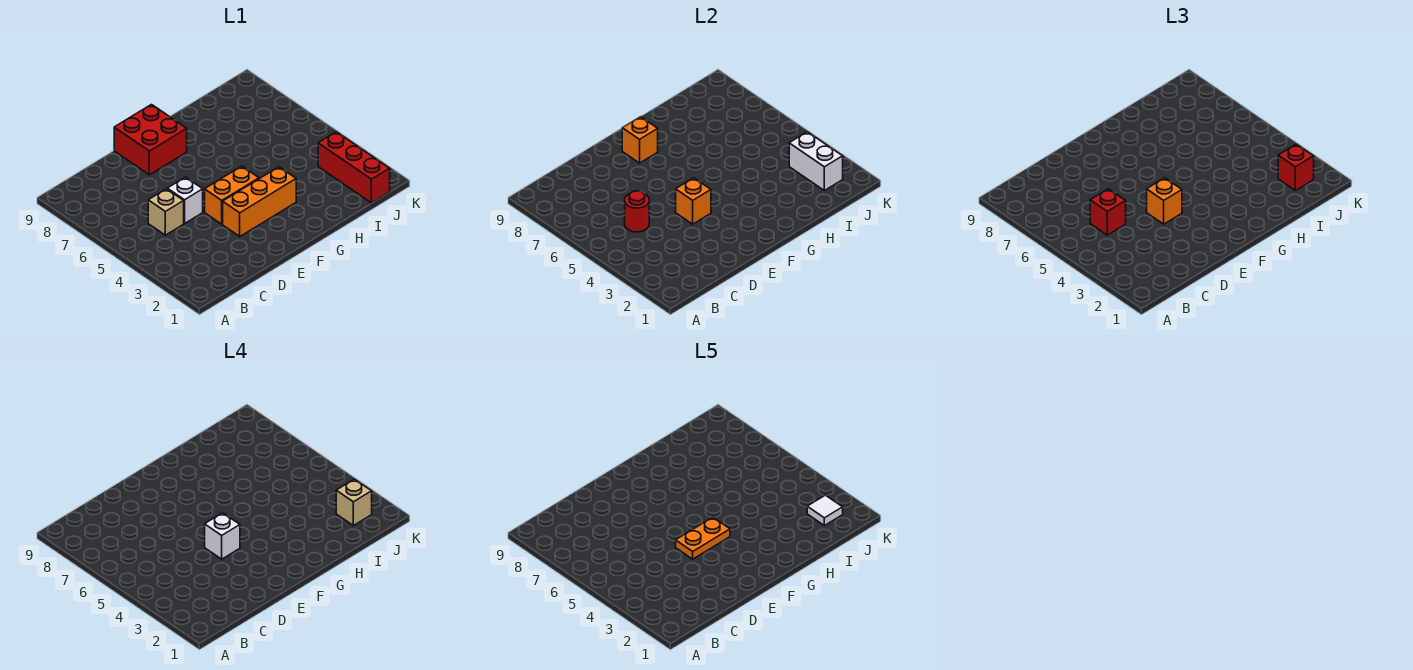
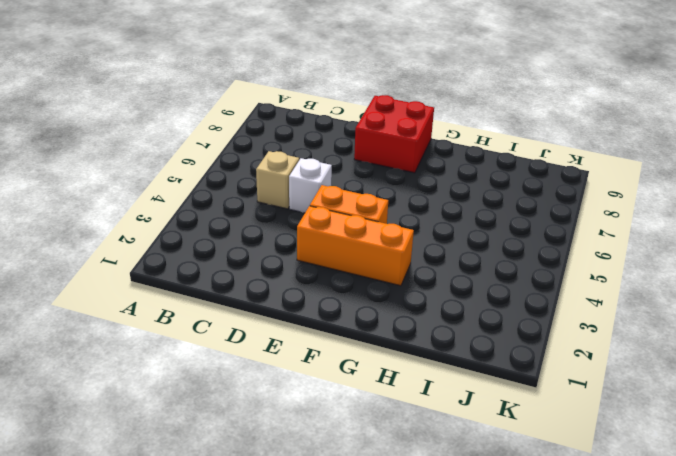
none -> red 1x3 brick [318,132,390,203]
none -> red 1x1 round brick [625,191,649,232]
none -> orange 1x1 brick [676,178,711,224]

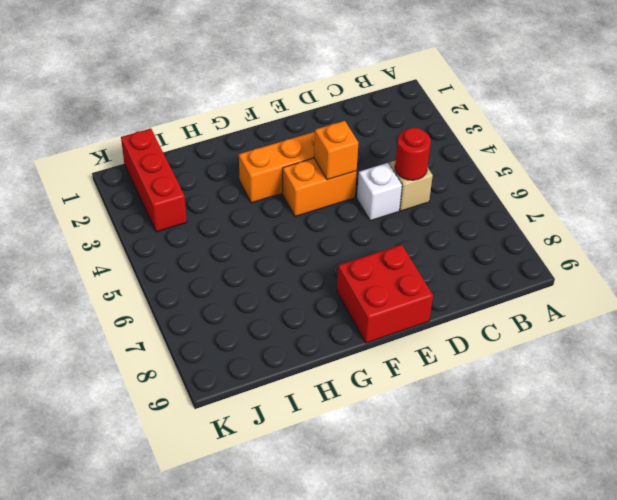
none -> orange 1x1 brick [622,117,658,163]
none -> white 1x2 brick [789,132,843,191]
none -> red 1x1 brick [1090,189,1126,235]

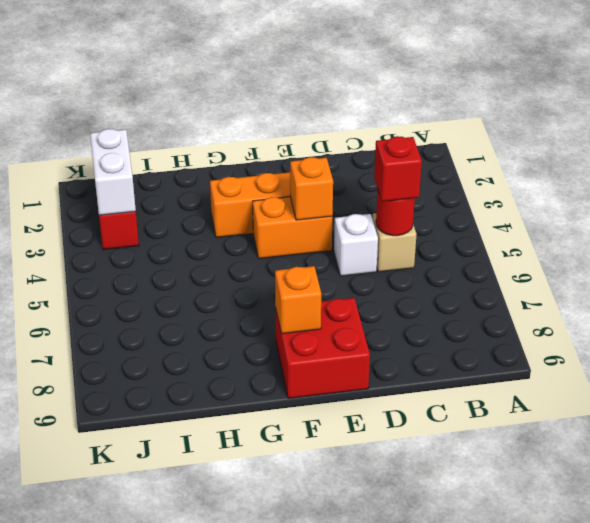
none -> orange 1x1 brick [1147,178,1182,224]
none -> red 1x1 brick [1278,144,1314,191]
none -> white 1x1 brick [205,513,240,559]

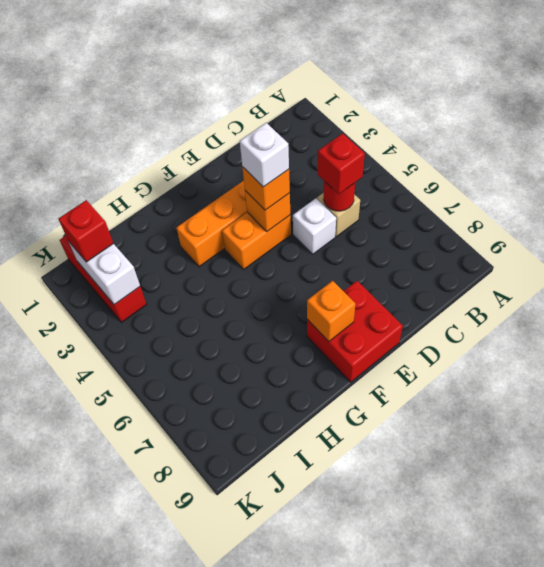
none -> tan 1x1 brick [336,479,372,526]
none -> orange 1x2 plate [676,517,730,559]
none -> white 1x1 tile [807,495,843,526]

